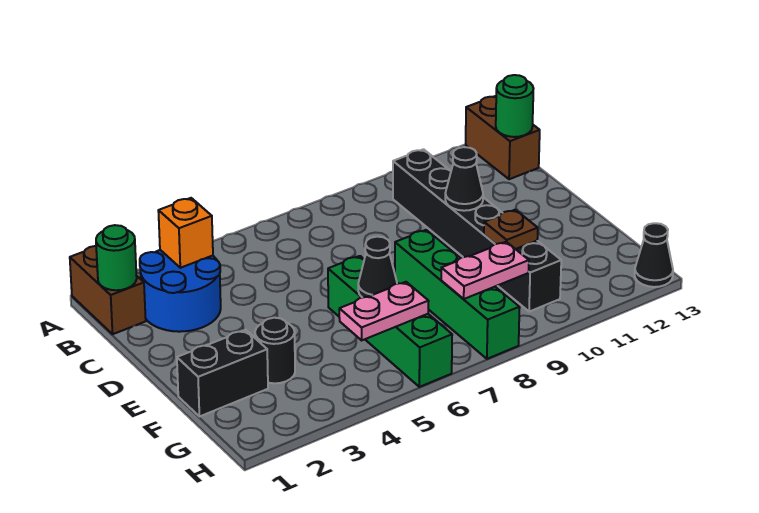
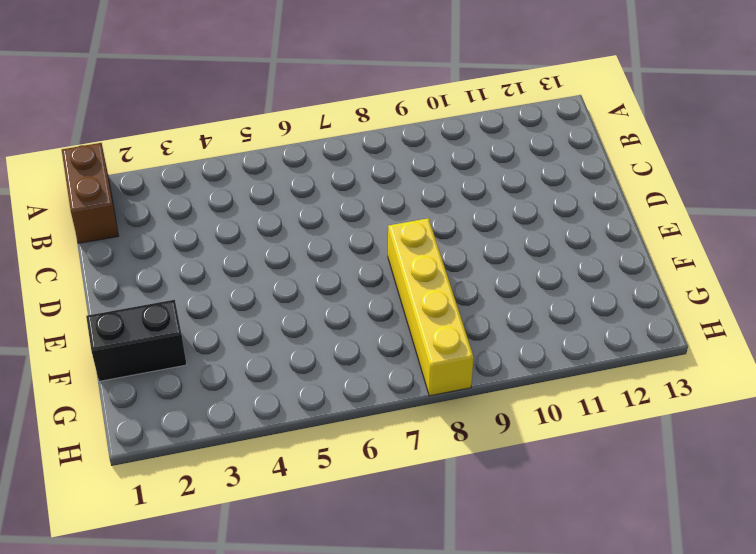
yellow 1x4 brick [388,218,474,396] -> green 1x4 brick [395,230,520,359]
none -> brown 1x2 brick [466,96,540,179]
none -> blue 2x2 round brick [140,250,221,332]
none -> black 1x6 brick [393,149,561,312]

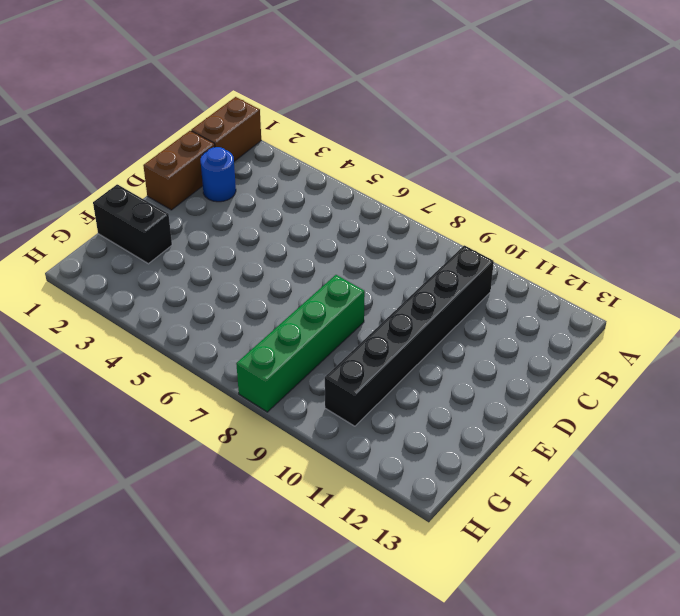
brown 1x2 brick [143,131,215,210] -> brown 1x2 brick moved to [466,96,540,179]
blue 1x1 round brick [200,147,236,202] -> blue 2x2 round brick [140,250,221,332]
none -> green 1x4 brick [328,256,452,387]
none -> black 1x1 round brick [255,318,295,383]
none -> black 1x1 cone [635,223,673,287]

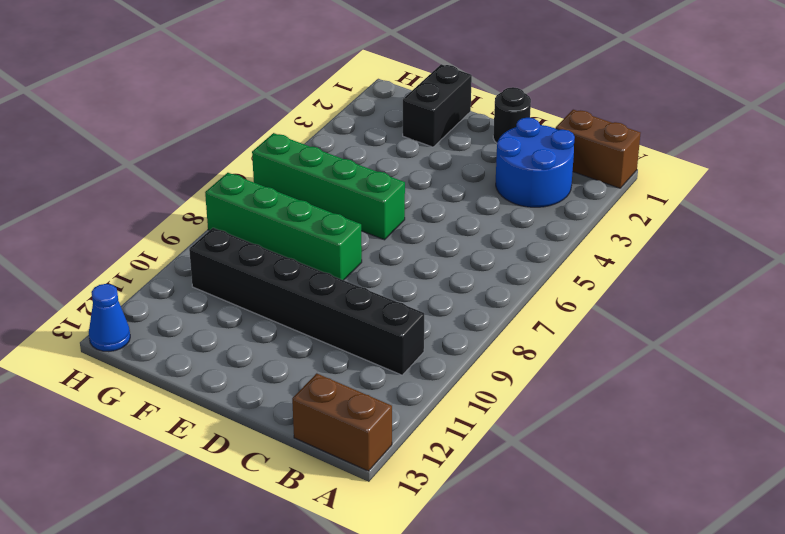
black 1x1 round brick [493,87,531,143] -> black 1x1 round brick moved to [255,318,295,383]
blue 1x1 cone [89,284,130,352] -> black 1x1 cone [635,223,673,287]
none -> green 1x1 round brick [96,225,137,290]
none -> orange 1x1 brick [158,198,213,268]
none -> green 1x1 round brick [496,75,534,137]

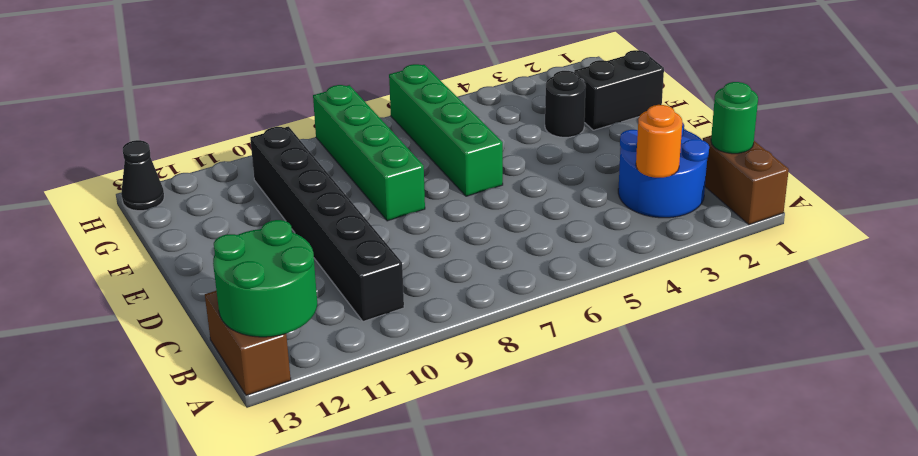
green 2x2 round brick [213,220,317,337] -> green 1x1 round brick [496,75,534,137]
orange 1x1 round brick [636,105,682,178] -> orange 1x1 brick [158,198,213,268]
none -> black 1x1 cone [445,147,483,211]
none -> black 1x1 cone [358,237,397,298]
none -> brown 1x1 plate [484,210,538,249]

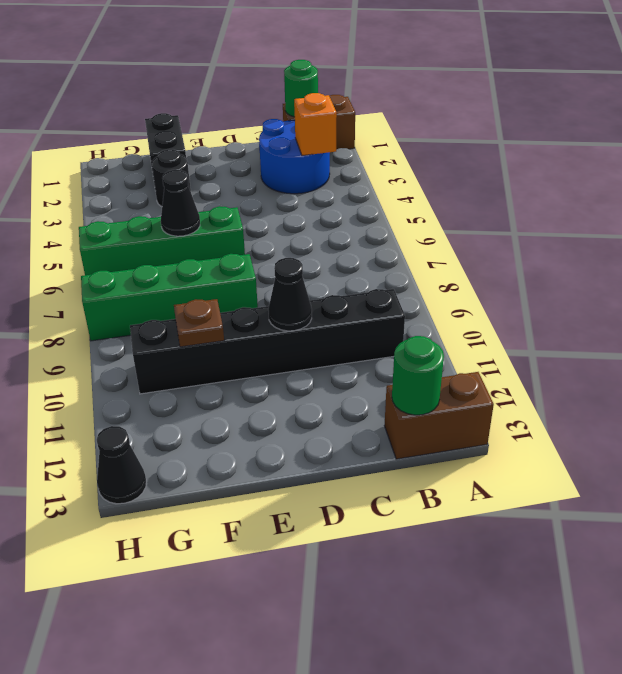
none -> pink 1x2 plate [339,282,429,340]
none -> pink 1x2 plate [441,242,529,299]

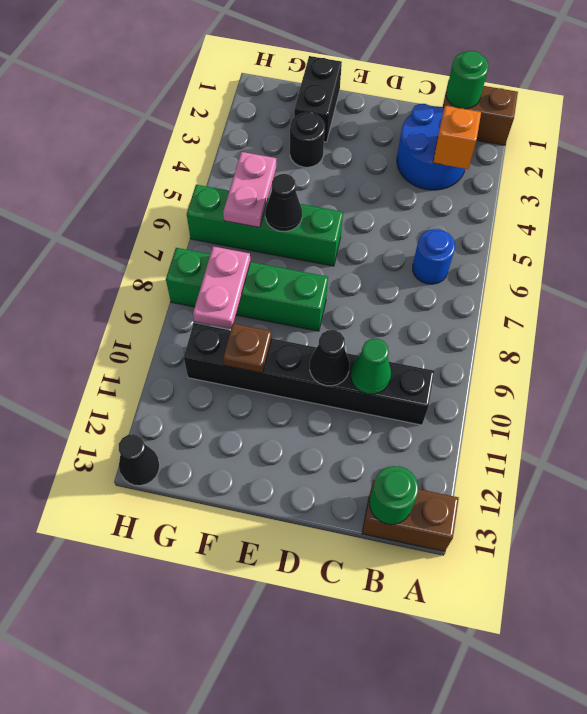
blue 1x1 round brick [413,229,455,284] -> none
green 1x1 cone [351,339,391,394] -> none

